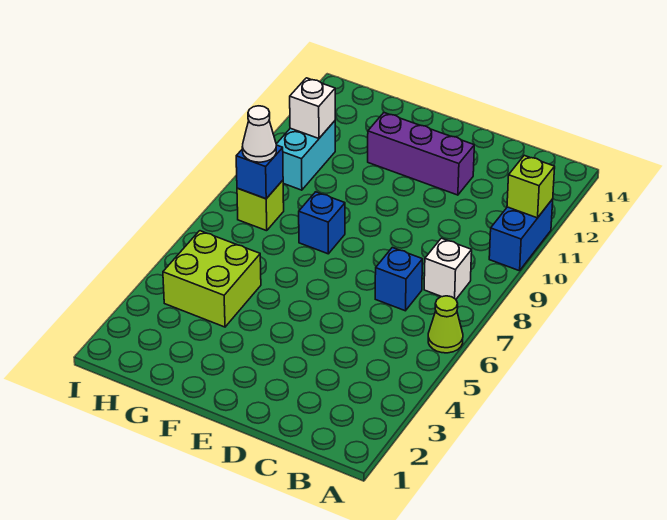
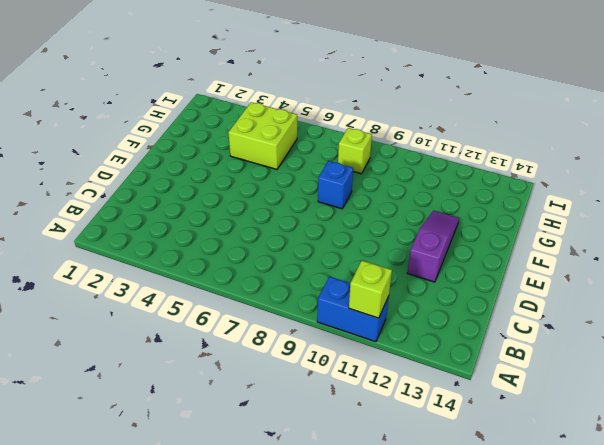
purple 1x3 slope [407,211,459,282] -> purple 1x3 brick [368,113,474,195]
none -> lime 1x1 cone [428,296,463,353]
none -> white 1x1 brick [424,238,472,299]
none -> blue 1x1 brick [375,248,423,311]

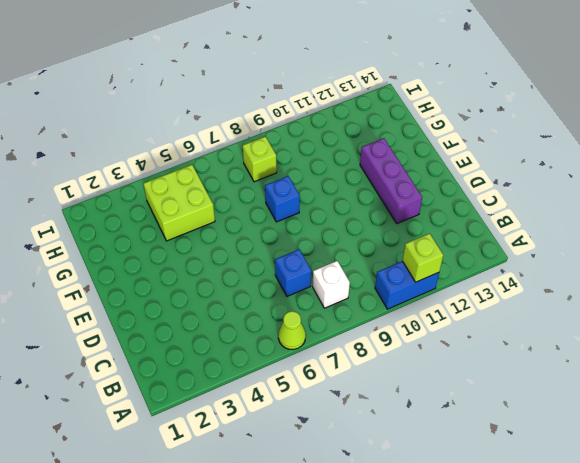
none -> cyan 1x2 brick [276,121,335,190]
none -> blue 1x1 brick [236,145,283,199]
none -> white 1x1 brick [290,78,335,139]

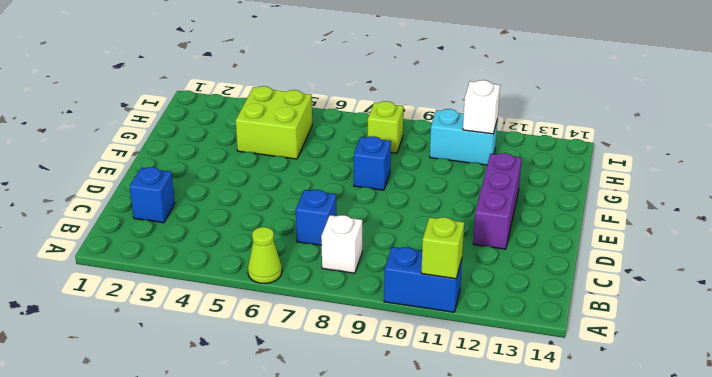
blue 1x1 brick [130,167,175,223] -> blue 1x1 brick moved to [236,145,283,199]
none -> white 1x1 cone [242,106,276,162]

